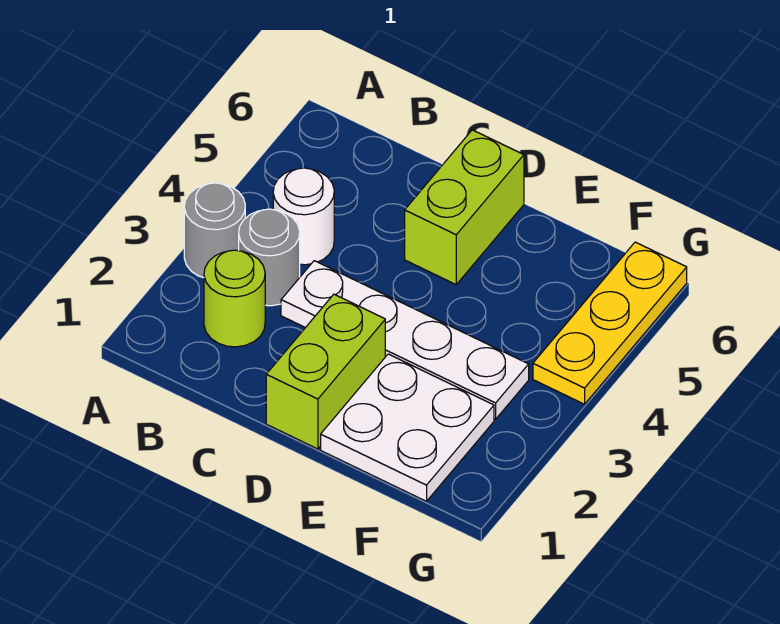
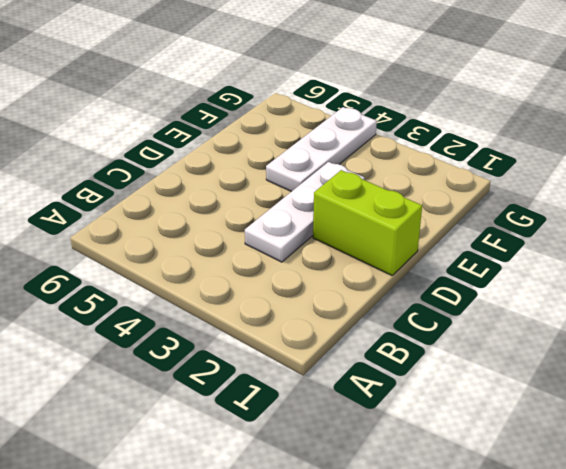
white 1x3 plate [245,162,364,262] -> white 1x4 plate [281,261,529,419]
white 1x3 plate [266,107,377,192] -> yellow 1x3 plate [533,242,687,404]
none -> grey 1x1 round brick [184,183,245,278]
none -> lime 1x1 round brick [204,250,265,347]

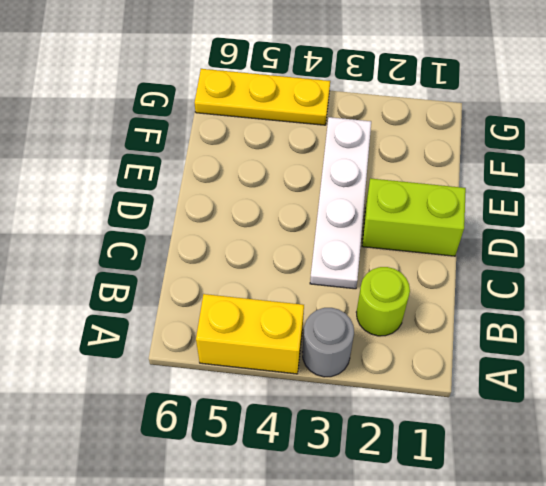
yellow 1x2 brick [196,294,304,374] -> none
none -> grey 1x1 round brick [239,209,300,306]
none -> white 1x1 round brick [273,168,334,265]

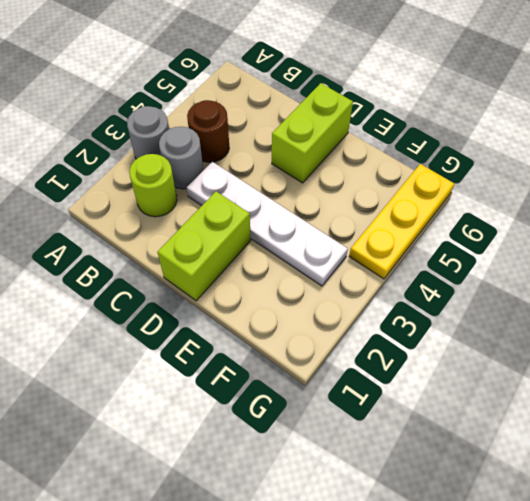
brown 1x1 round brick [187,100,229,162] -> white 1x1 round brick [273,168,334,265]
none -> white 2x2 plate [321,354,494,501]

